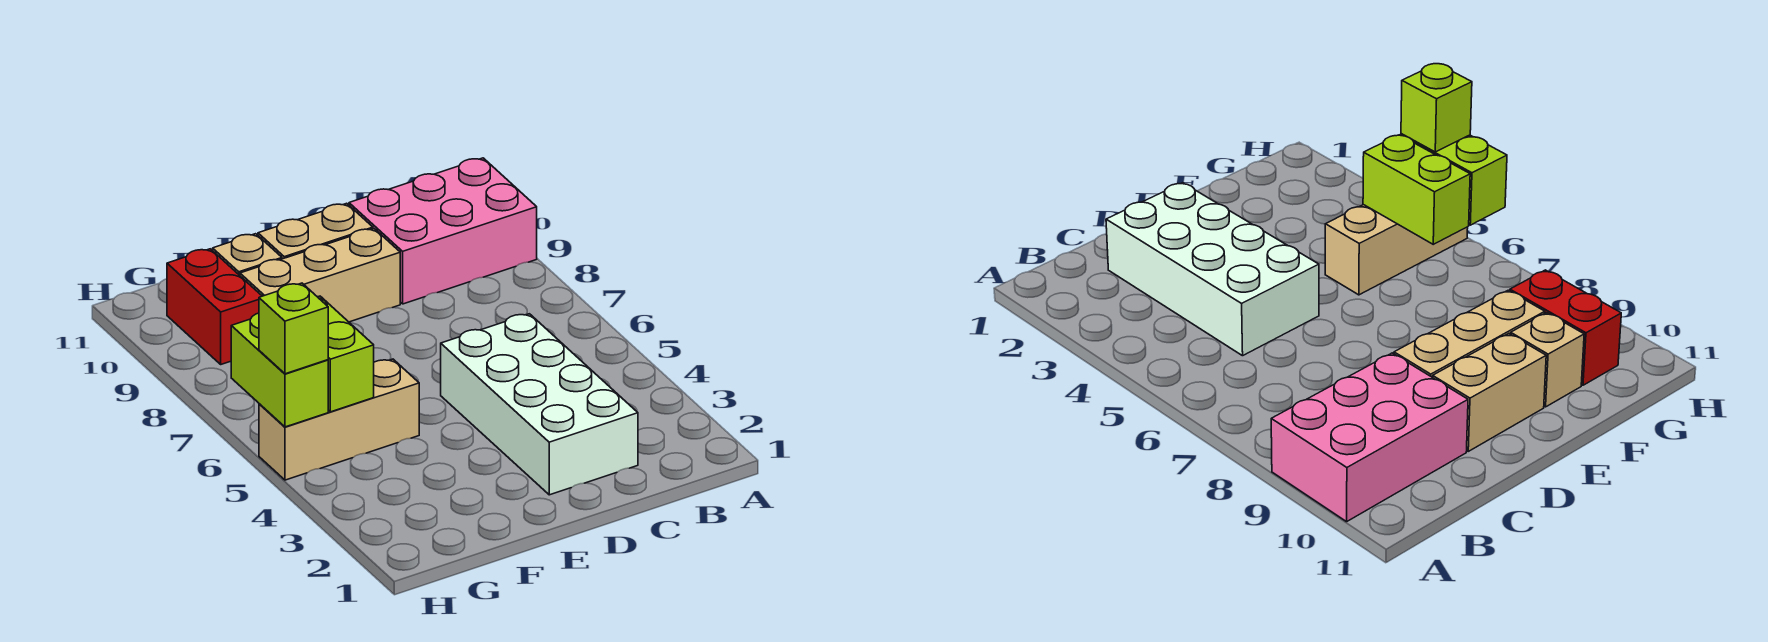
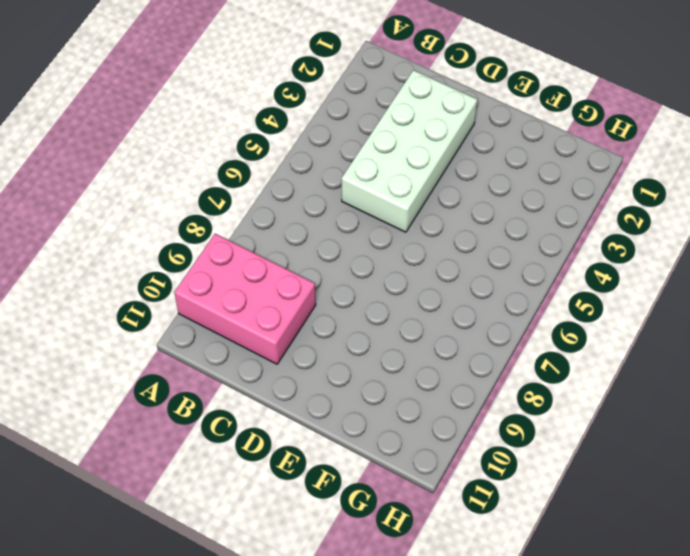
none -> tan 1x3 brick [240,229,400,322]
none -> tan 1x2 brick [258,203,373,259]

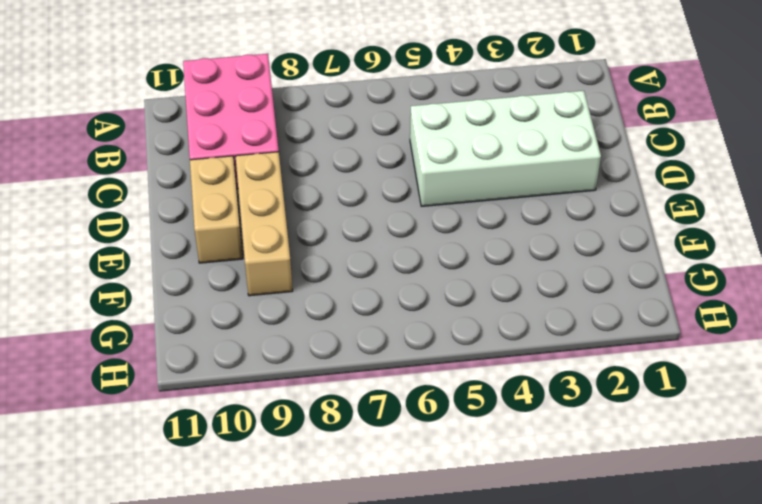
none -> tan 1x3 brick [259,359,419,480]
none -> tan 1x1 brick [213,234,282,275]

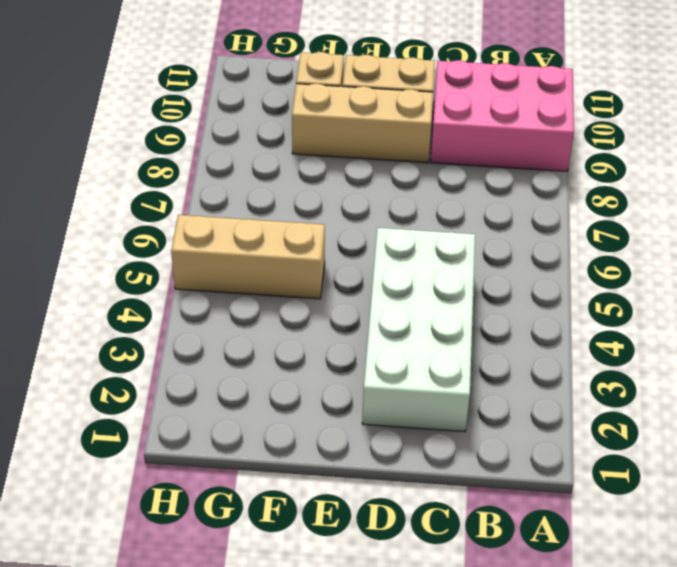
none -> red 1x2 brick [167,249,262,364]
none -> lime 1x2 brick [318,296,374,412]

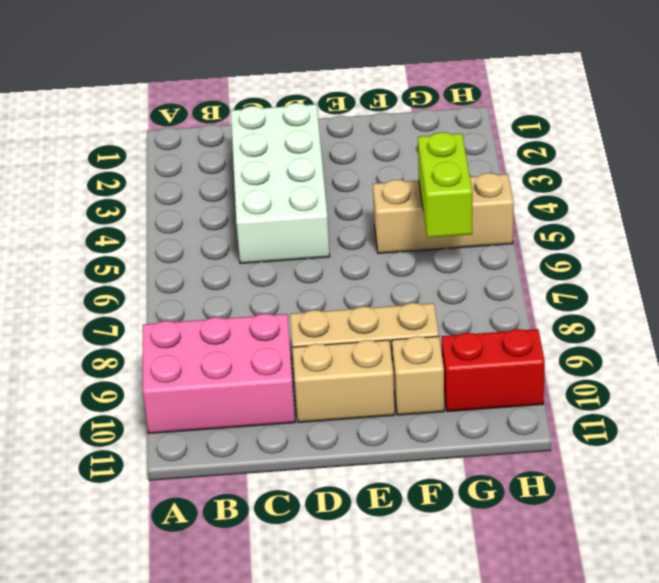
red 1x2 brick [442,329,545,412] -> red 1x2 brick turned to [167,249,262,364]
none -> lime 1x2 brick [231,313,328,427]
none -> lime 1x1 brick [259,283,328,374]

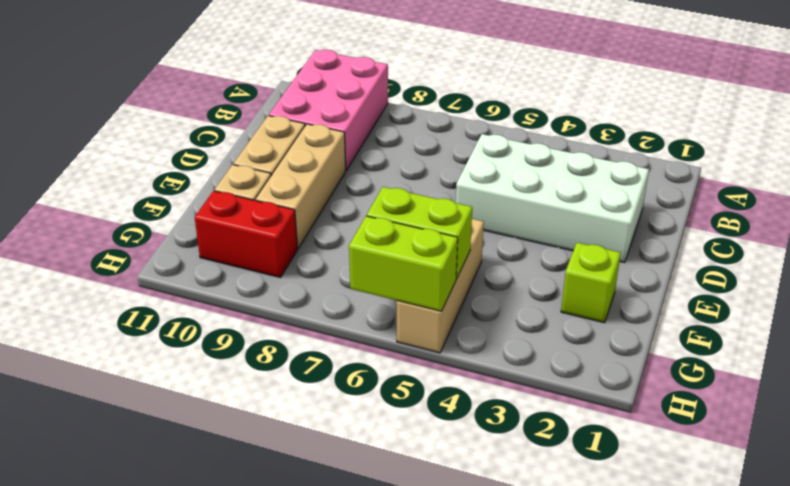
lime 1x1 brick [561,243,621,323] -> lime 1x1 brick moved to [259,283,328,374]

